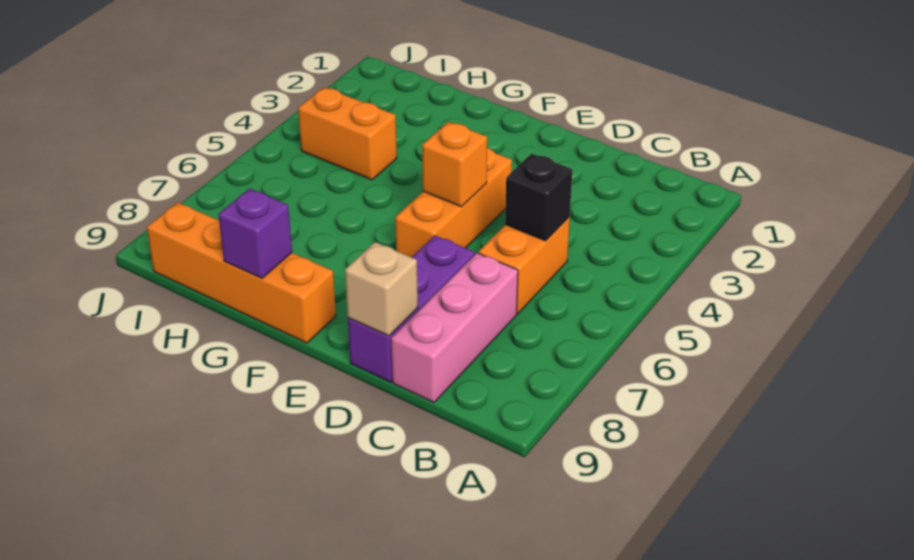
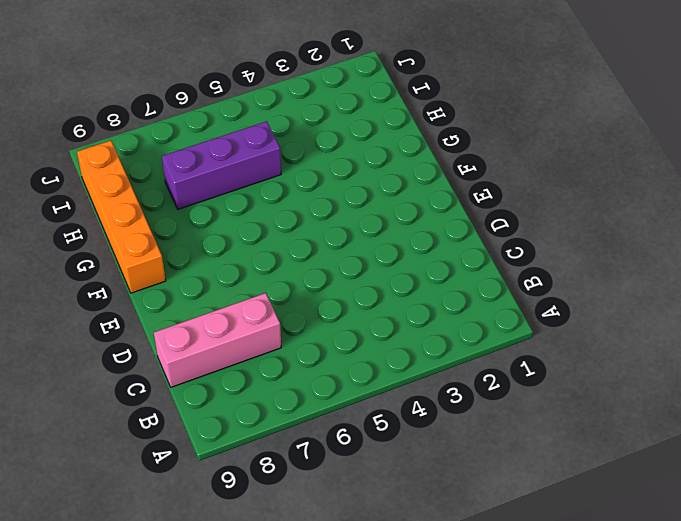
purple 1x3 brick [162,121,281,209] -> purple 1x3 brick moved to [348,236,475,382]
none -> orange 1x2 brick [478,216,570,314]
none -> orange 1x3 brick [395,148,512,257]

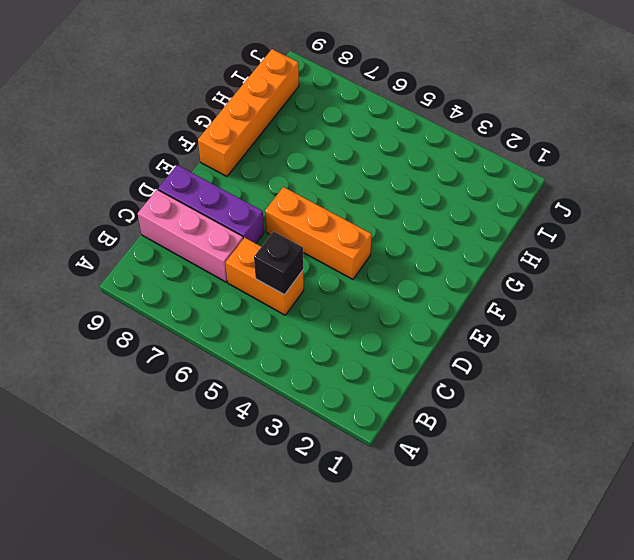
none -> orange 1x2 brick [298,87,397,180]
none -> tan 1x1 brick [345,242,418,336]

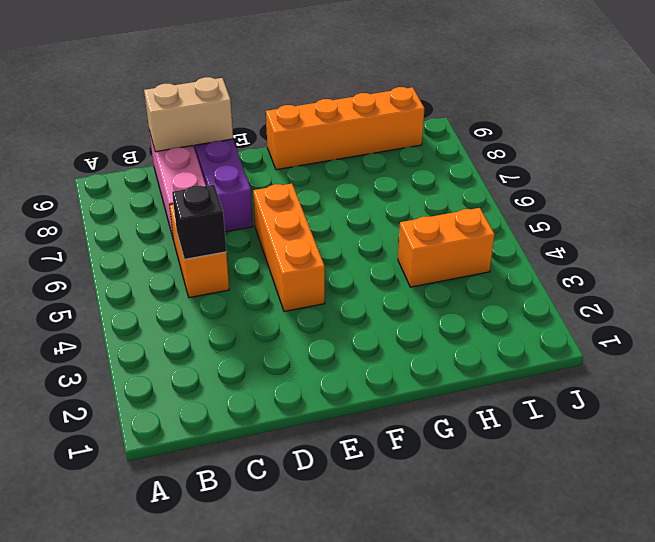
tan 1x2 brick [144,77,233,152] -> tan 1x1 brick [345,242,418,336]
none -> orange 1x1 brick [422,122,487,207]
none -> purple 1x1 brick [218,189,292,278]

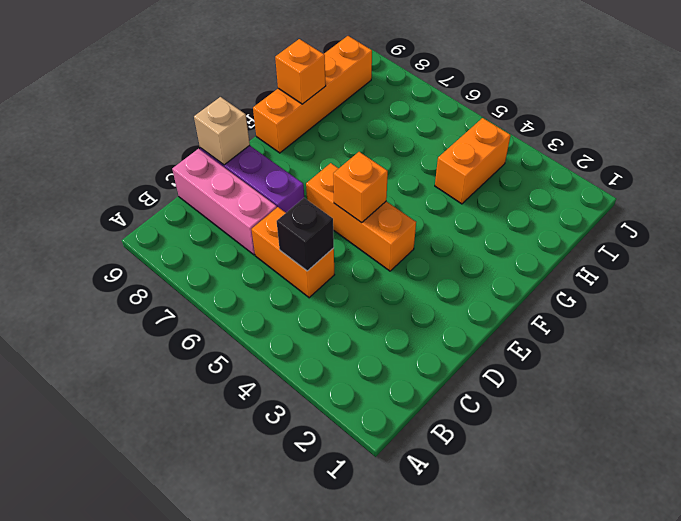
orange 1x1 brick [275,39,326,104] -> purple 1x1 brick [218,189,292,278]

